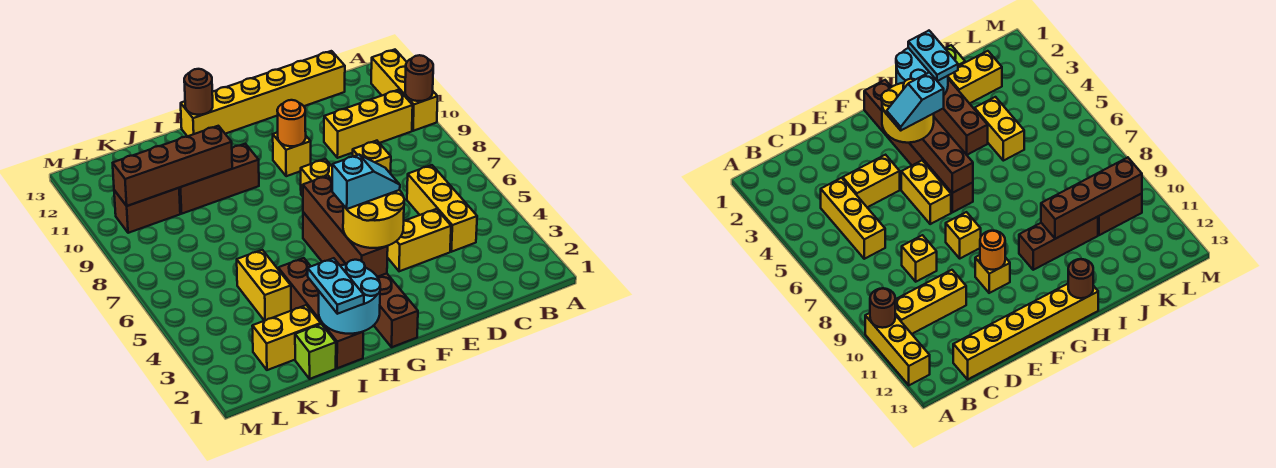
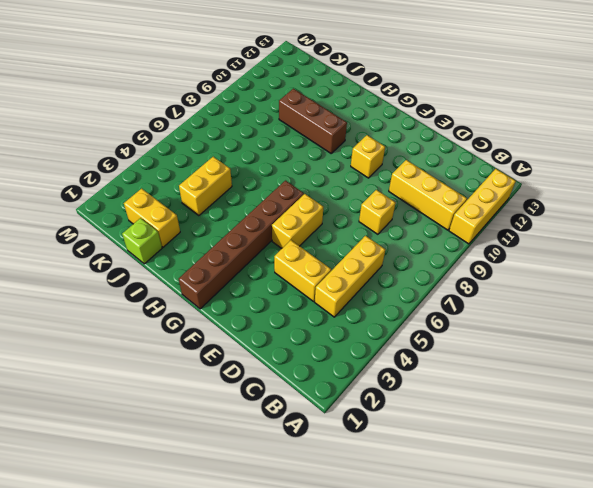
none -> yellow 1x6 brick [181,51,345,136]
none -> yellow 1x1 brick [301,159,332,196]
none -> brown 1x4 brick [278,258,363,368]

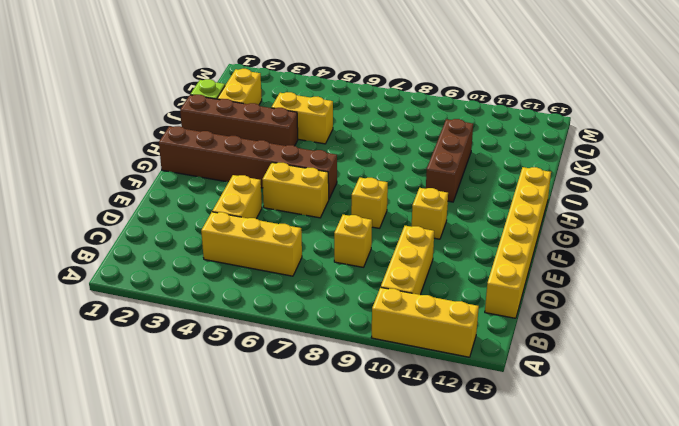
none -> brown 1x2 brick [114,188,180,233]
none -> brown 1x1 round brick [405,55,433,101]
none -> orange 1x1 round brick [277,100,306,146]

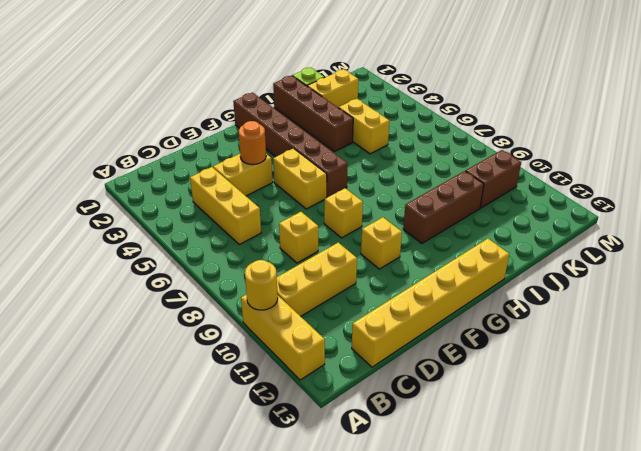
yellow 1x1 round brick [245,260,278,310] -> brown 1x1 round brick [405,55,433,101]
orange 1x1 round brick [238,121,266,165] -> orange 1x1 round brick moved to [277,100,306,146]
none -> brown 1x4 brick [303,176,388,277]
none -> cyan 2x2 round brick [319,260,380,334]
none -> brown 1x1 round brick [184,69,213,115]

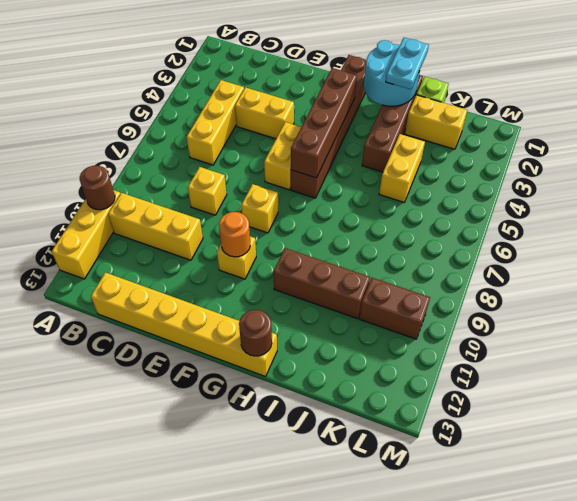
none -> brown 1x4 brick [113,126,232,206]
none -> yellow 2x2 round brick [343,190,405,248]
none -> cyan 1x2 slope [332,155,400,209]

